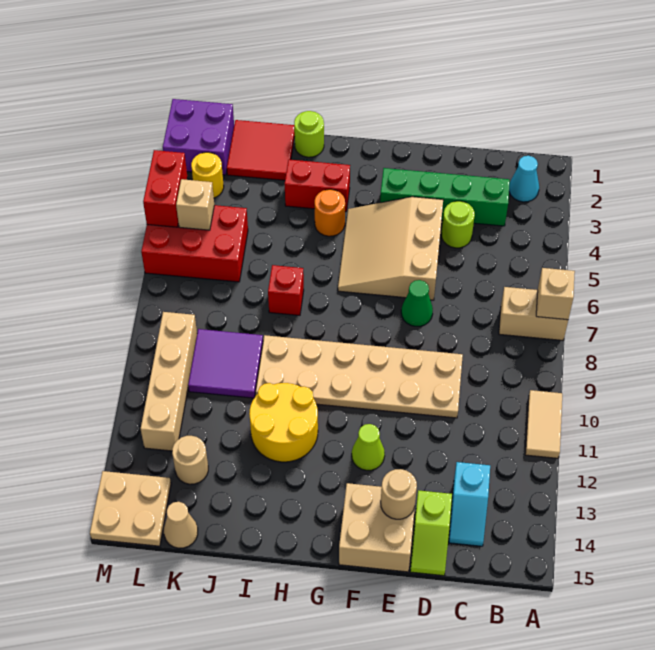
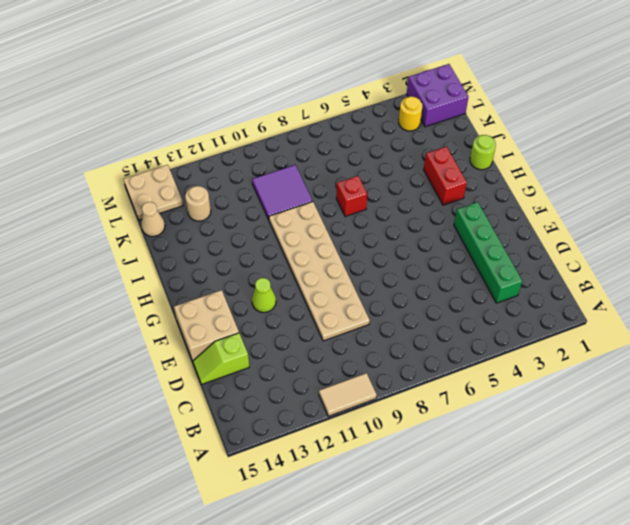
none -> tan 1x2 brick [499,287,568,340]
none -> cyan 1x1 cone [509,156,539,202]
none -> cyan 1x2 slope [449,462,490,546]
none -> lime 1x1 round brick [442,201,475,248]

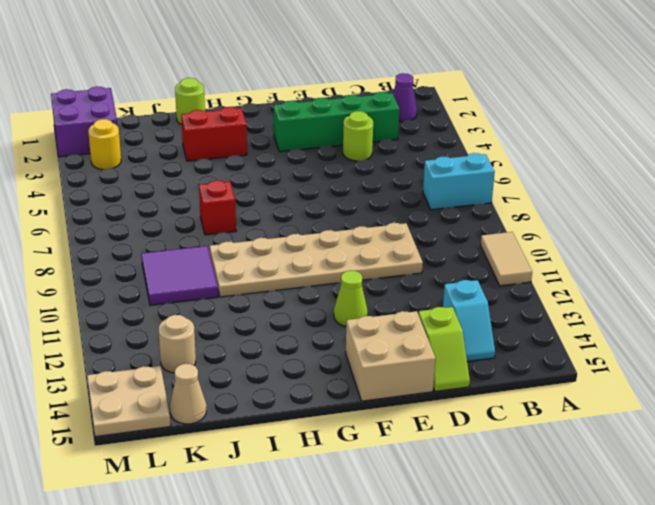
cyan 1x2 brick [423,153,495,210] -> tan 1x2 brick [499,287,568,340]
purple 1x1 cone [393,73,417,122] -> cyan 1x1 cone [509,156,539,202]
none -> tan 3x3 slope [338,197,443,300]
none -> green 1x1 cone [401,280,433,326]
none -> orange 1x1 round brick [315,189,345,236]
none -> yellow 2x2 round brick [249,383,318,462]

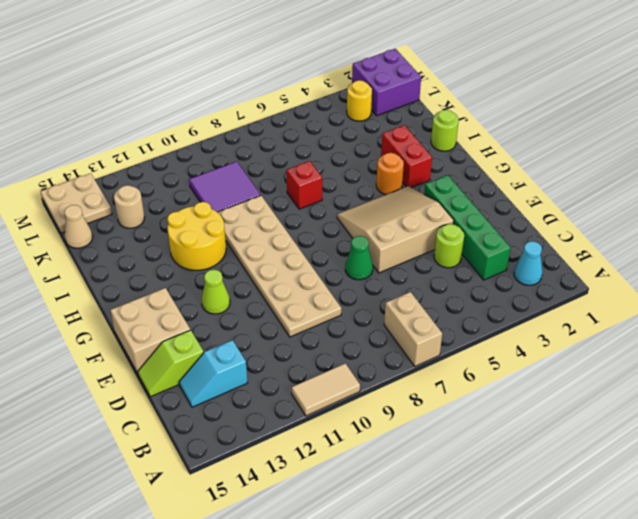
none -> red 2x2 tile [227,120,295,180]
none -> red 2x3 brick [141,205,248,282]
none -> tan 1x4 brick [141,312,197,451]
none -> tan 1x1 brick [536,268,575,320]

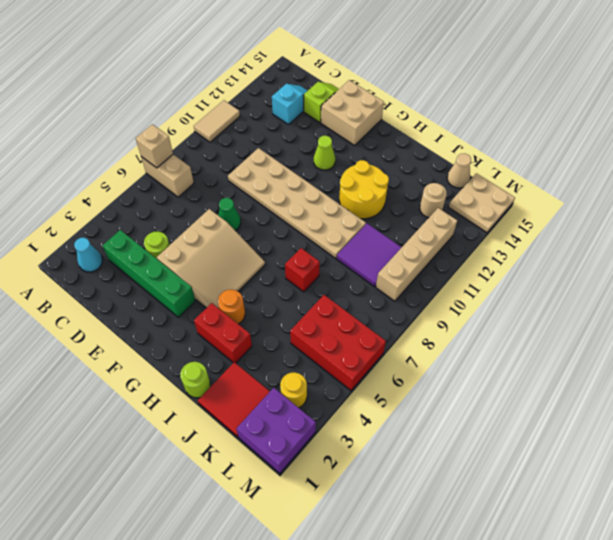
none -> tan 1x1 round brick [381,469,417,519]
none -> tan 1x1 brick [176,179,214,230]
none -> red 1x2 brick [143,150,187,227]

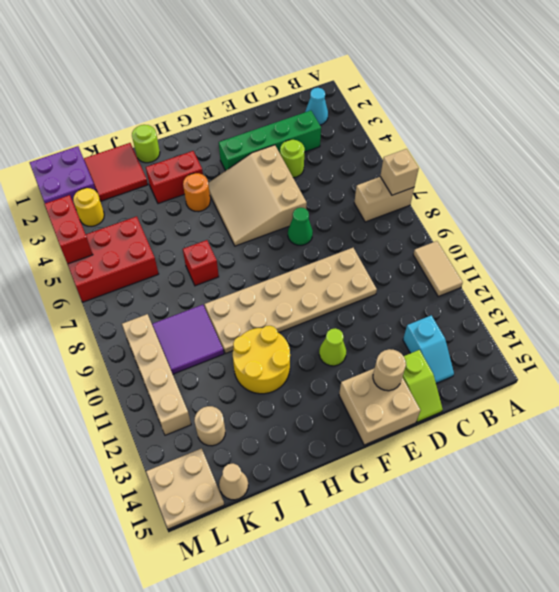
none -> tan 1x1 brick [176,179,214,230]

